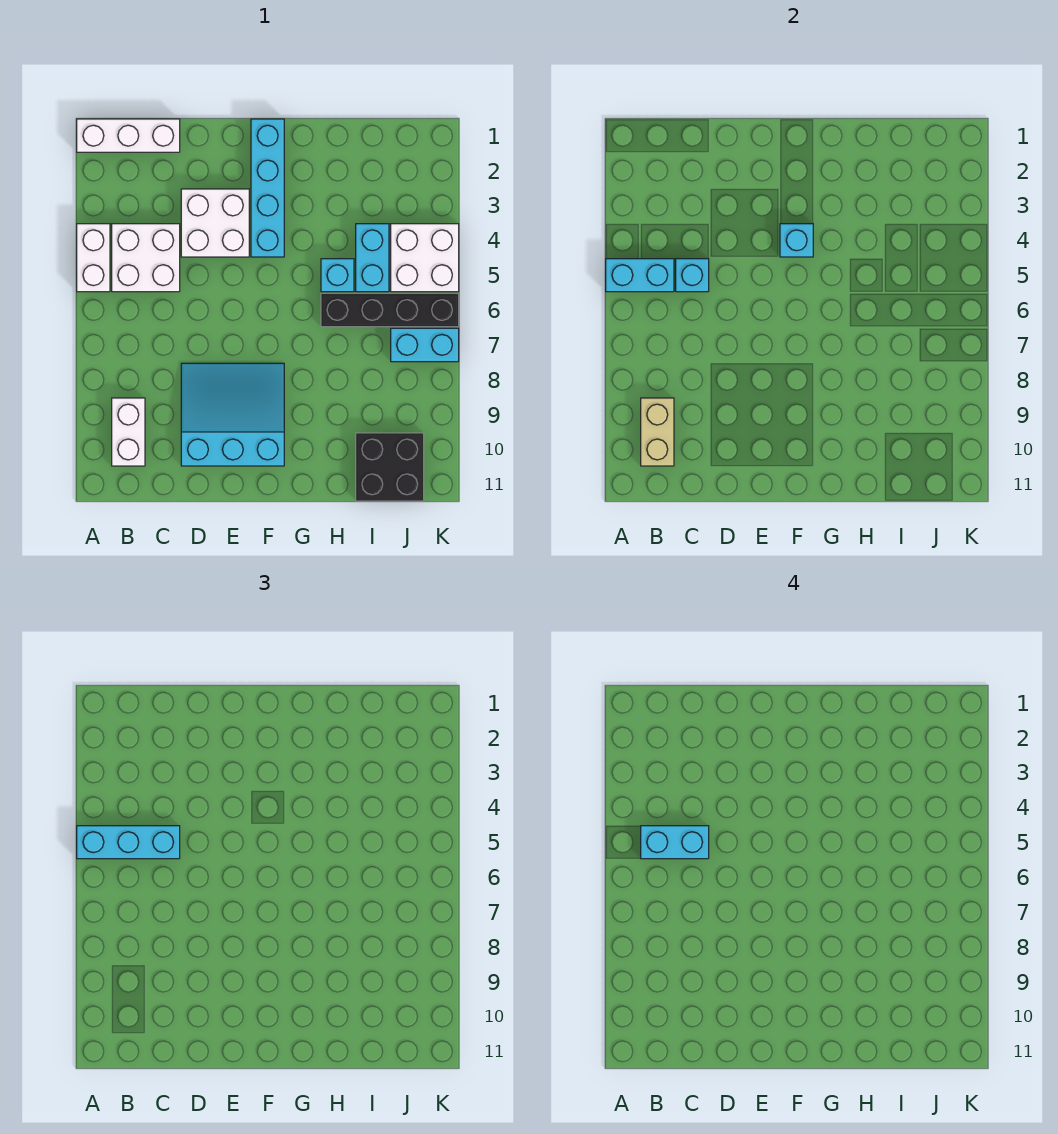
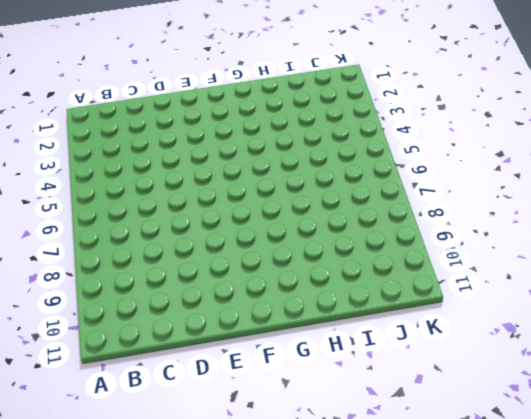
none -> white 1x3 brick [77,119,180,152]
none -> white 1x2 brick [77,224,110,292]
none -> white 2x2 brick [112,224,180,292]

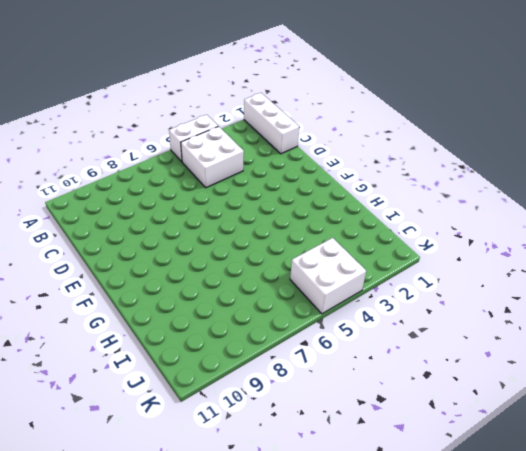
none -> white 1x2 brick [112,398,145,466]
none -> white 2x2 brick [181,189,249,257]
none -> cyan 3x3 slope [181,363,284,466]

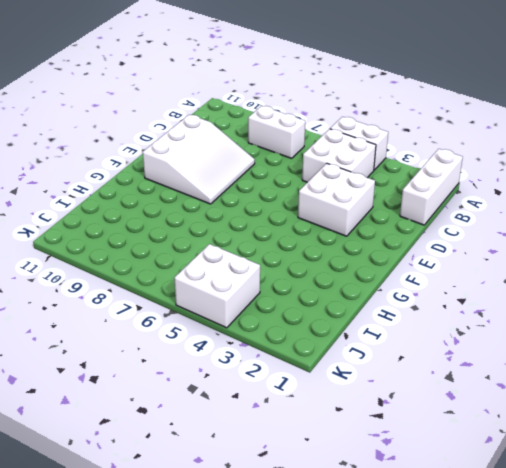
white 1x2 brick [248,106,305,158] -> white 1x2 brick moved to [112,398,145,466]
white 3x3 slope [143,115,255,204] -> cyan 3x3 slope [181,363,284,466]
none -> cyan 1x4 brick [251,119,284,257]
none -> cyan 1x1 brick [321,259,354,292]
none -> black 1x4 brick [321,293,459,327]

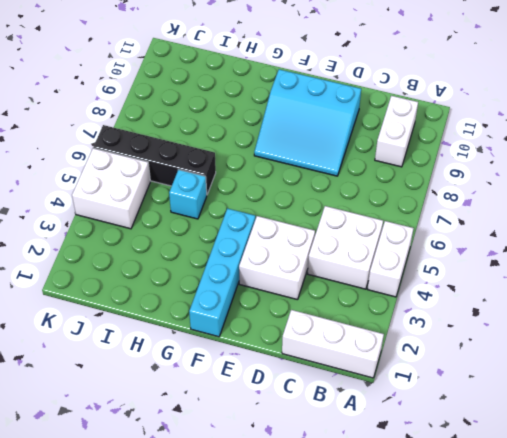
none -> cyan 1x2 brick [356,224,389,292]
none -> black 2x2 brick [356,433,424,501]
none -> cyan 1x2 brick [391,328,459,362]

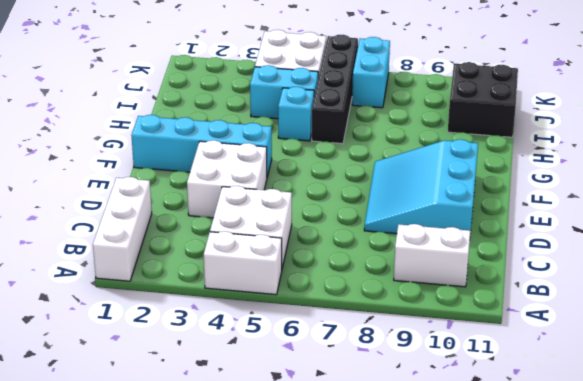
none -> cyan 1x2 brick [606,259,674,292]
none -> tan 1x2 brick [641,398,674,466]
none -> cyan 1x1 brick [676,259,709,292]

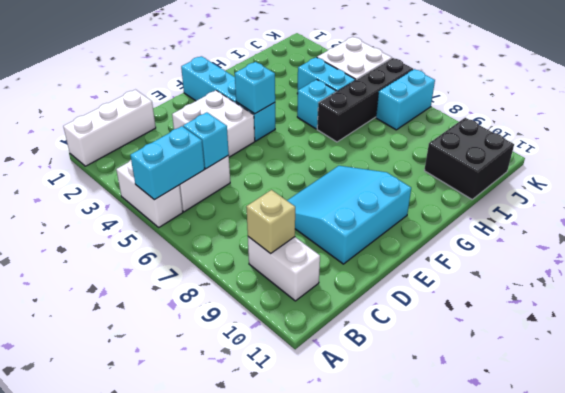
tan 1x1 brick [246,190,295,254] -> tan 1x2 brick [641,398,674,466]
none -> cyan 1x3 brick [77,826,180,859]
none -> cyan 1x2 brick [641,826,709,859]

